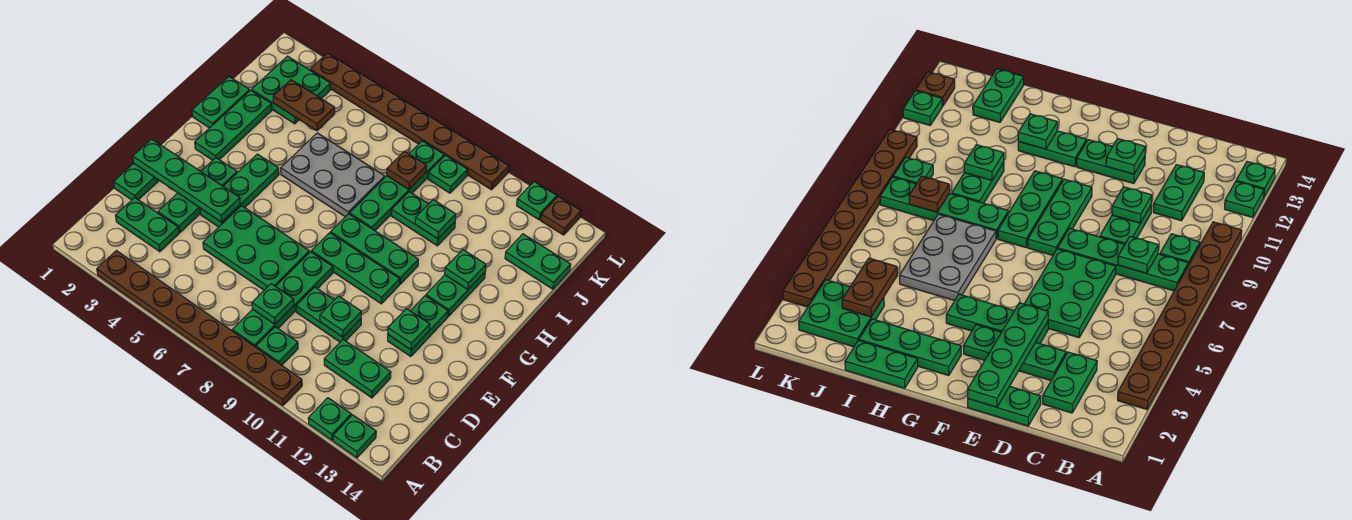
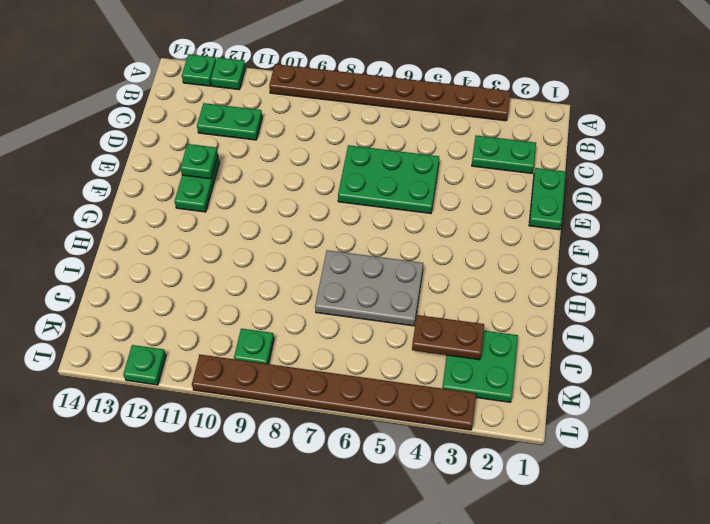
none -> green 1x4 plate [232,252,333,347]
none -> green 1x1 plate [256,327,298,365]
none -> green 1x3 plate [158,158,237,233]
none -> green 1x2 plate [296,287,361,342]

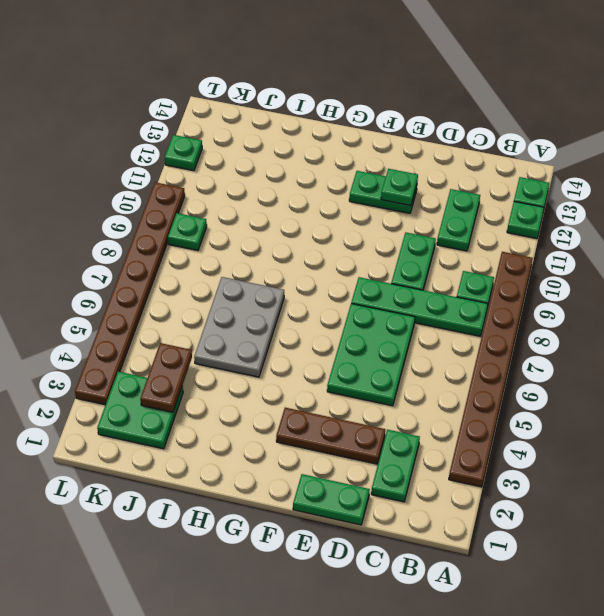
brown 1x3 plate [276,408,385,464] -> green 1x3 plate [158,158,237,233]
none -> green 1x3 plate [200,154,279,227]
none -> green 1x3 plate [311,233,400,304]
none -> green 1x3 plate [195,90,272,160]
none -> green 1x3 plate [331,214,418,284]

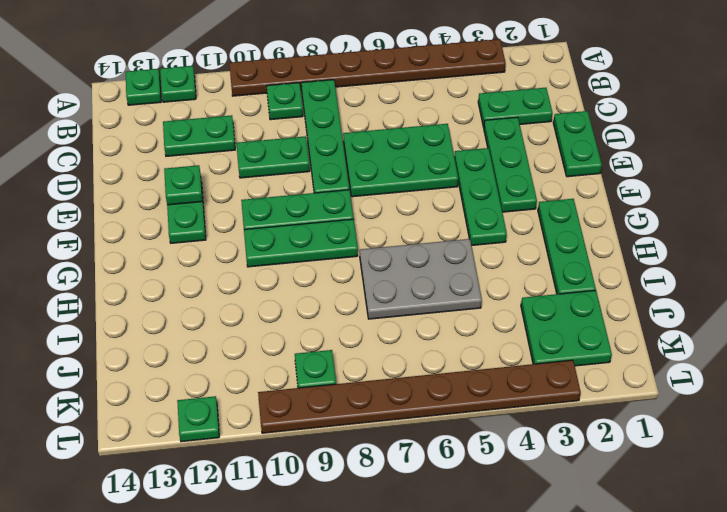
none -> green 1x2 plate [426,272,485,316]
none -> green 1x2 plate [192,77,250,128]
none -> green 1x4 plate [350,141,444,231]
none -> green 1x2 plate [391,192,455,246]

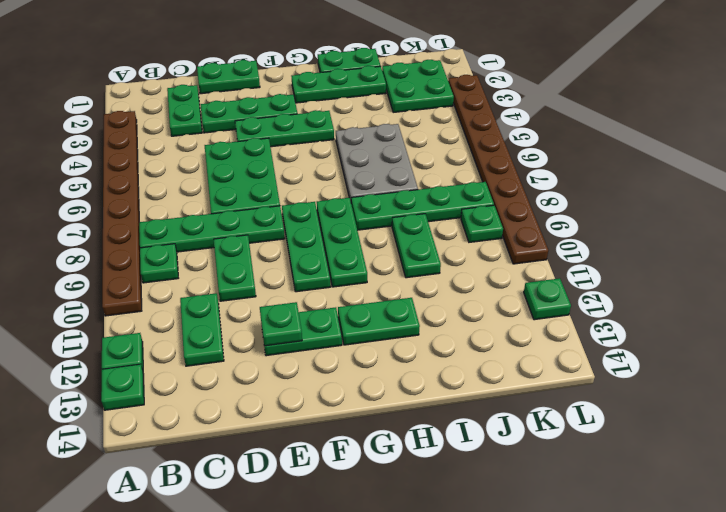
none -> green 1x2 plate [505,234,571,289]
none -> brown 1x1 plate [541,196,581,235]
none -> green 1x1 plate [252,284,294,324]
none -> green 1x1 plate [320,296,361,337]

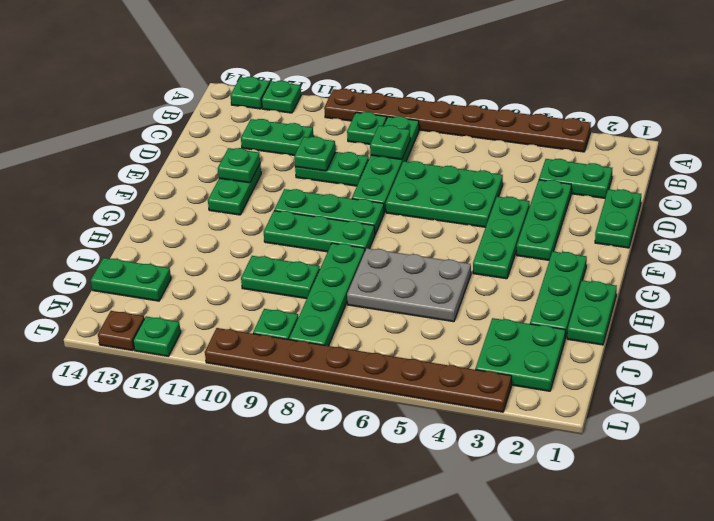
none -> green 1x2 plate [426,272,485,316]
none -> green 1x4 plate [133,139,240,222]
none -> green 1x1 plate [445,250,486,290]
none -> green 1x1 plate [415,200,456,239]

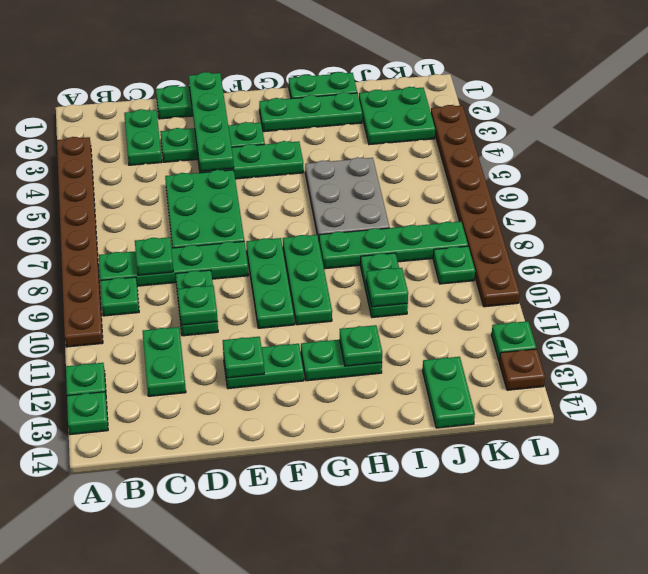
none -> brown 1x2 plate [273,80,335,131]
none -> brown 1x1 plate [387,151,427,190]

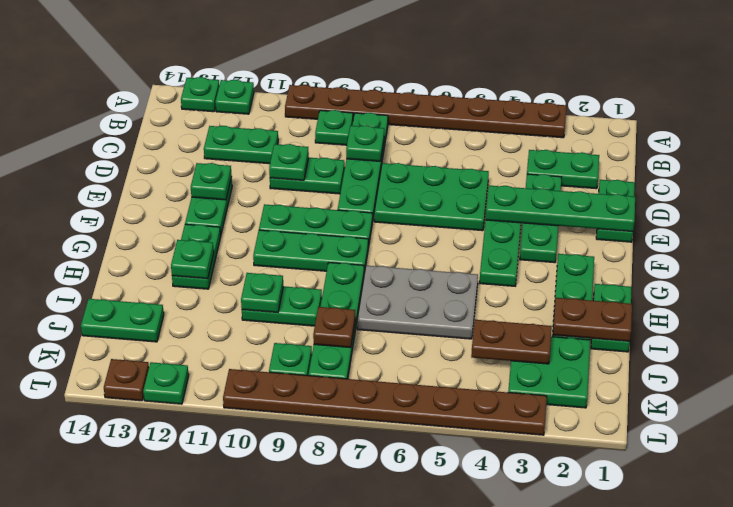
brown 1x2 plate [553,298,632,341] -> none

